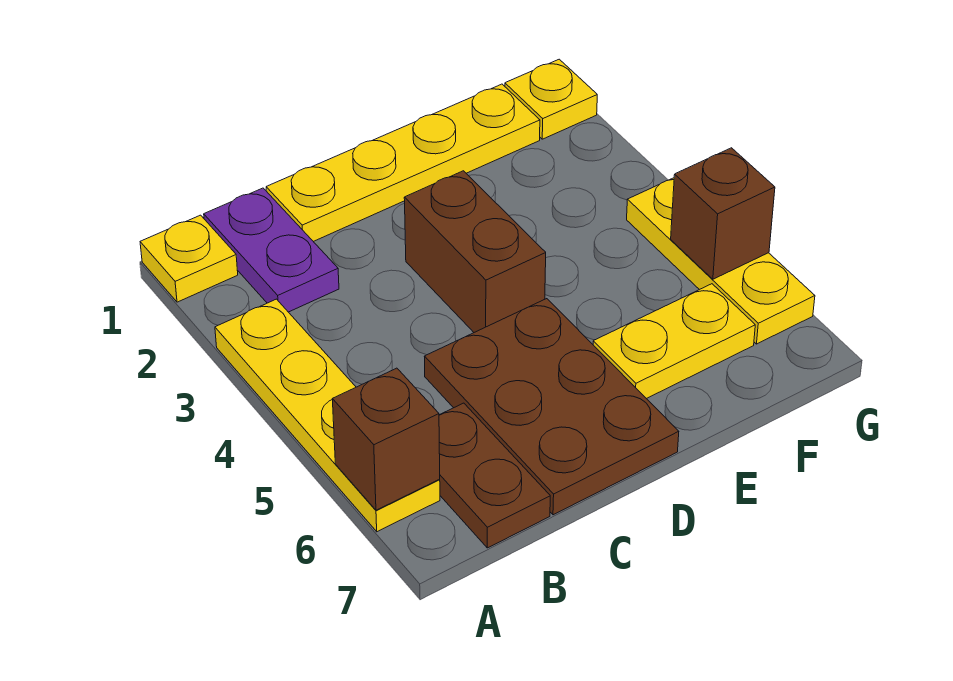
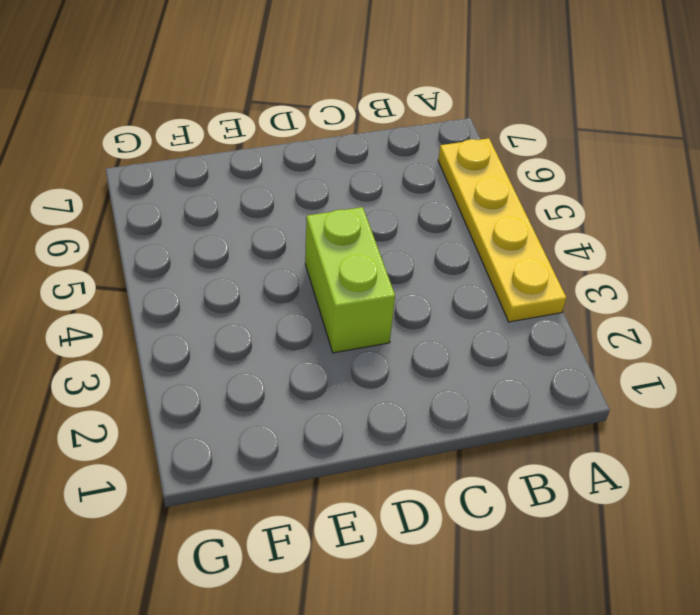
lime 1x2 brick [305,207,395,353] -> brown 1x2 brick [404,171,546,332]
none -> yellow 1x1 plate [140,215,238,302]
none -> purple 1x2 plate [204,188,339,312]
none -> brown 1x2 plate [439,403,550,548]

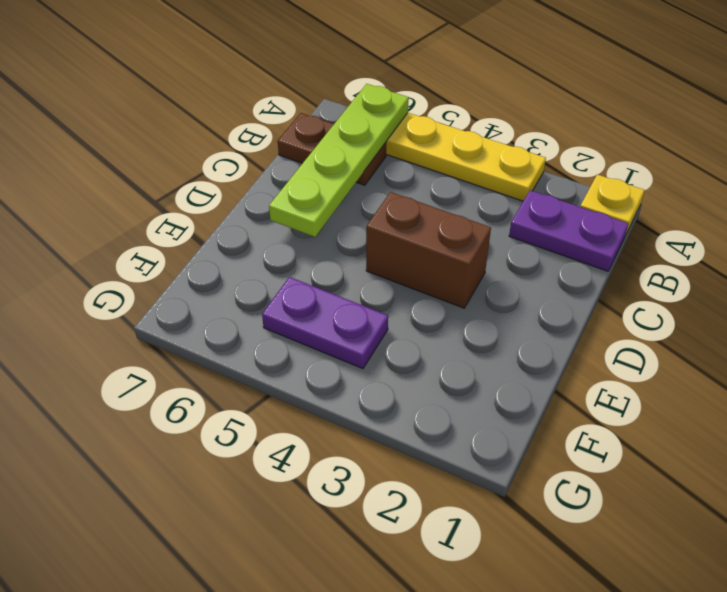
lime 1x4 plate [269,84,409,237] -> brown 1x1 brick [332,368,440,510]
purple 1x2 plate [262,277,388,369] -> none
none -> yellow 1x4 plate [266,84,540,242]
none -> brown 2x3 plate [424,299,679,515]
none -> yellow 1x2 plate [593,284,755,399]

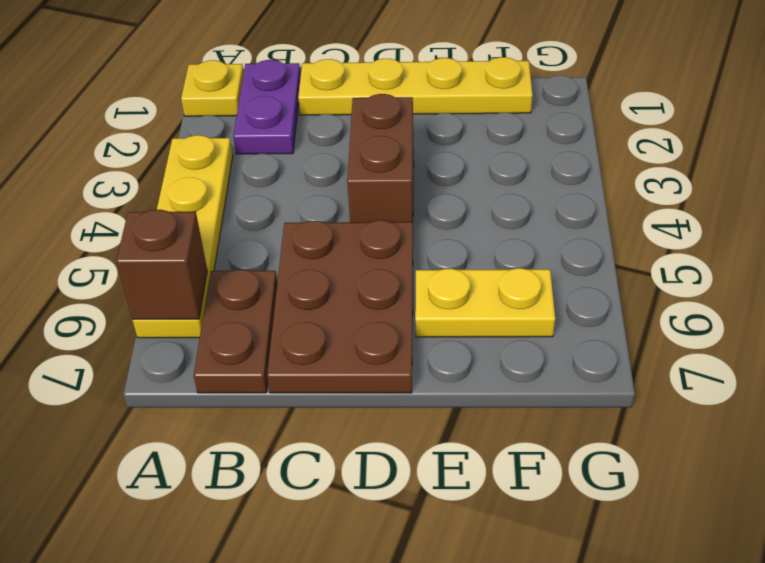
none -> yellow 1x1 plate [505,59,597,139]
none -> yellow 1x3 plate [627,178,815,344]
none -> brown 1x1 brick [671,148,775,279]

